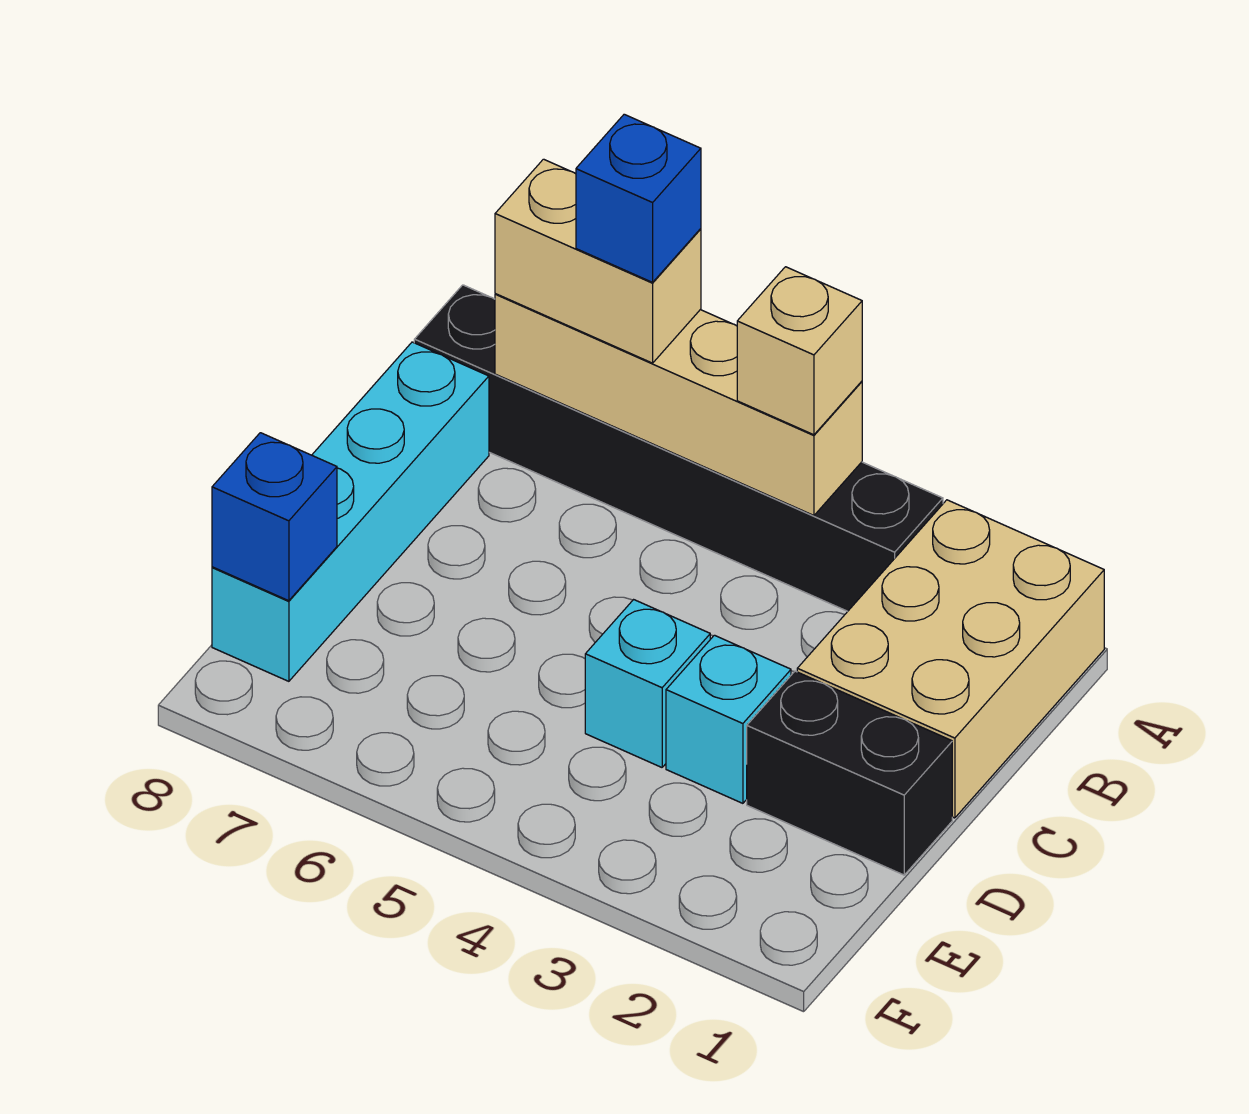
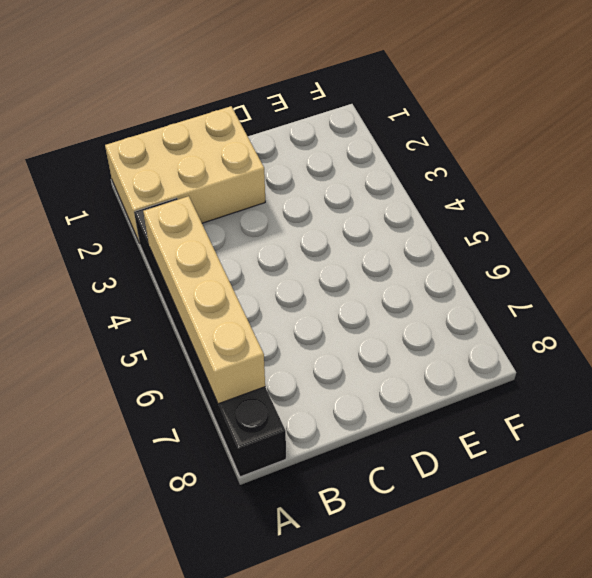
none -> cyan 1x4 brick [212,342,489,681]
none -> black 1x2 brick [747,671,952,875]

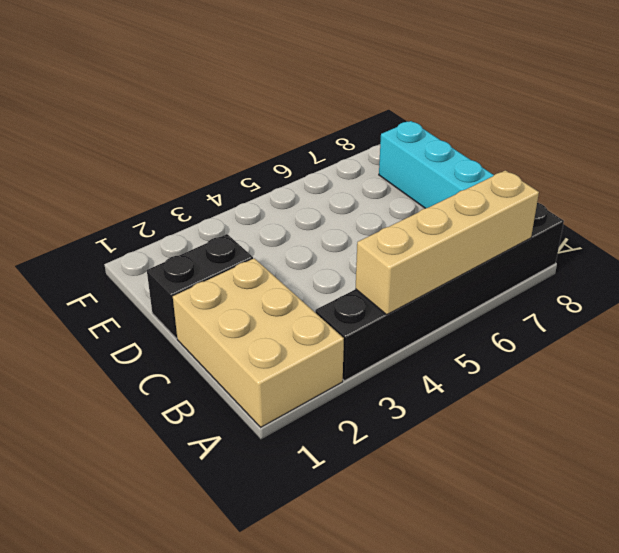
none -> cyan 1x1 brick [666,635,791,803]
none -> cyan 1x1 brick [585,600,710,767]

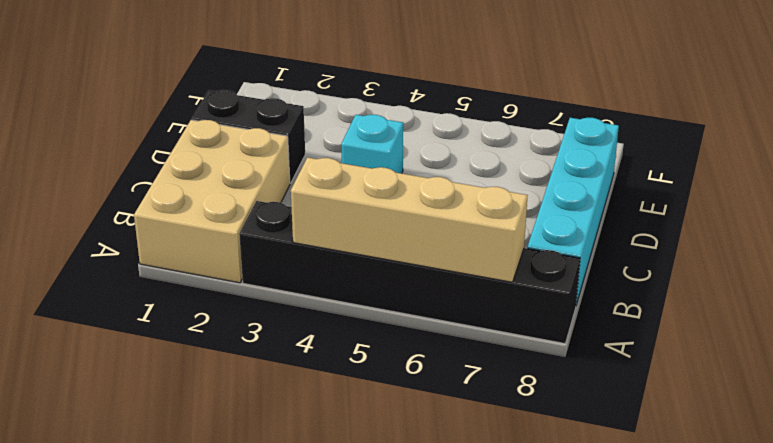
none -> cyan 1x1 brick [666,635,791,803]
none -> blue 1x1 brick [212,433,337,601]

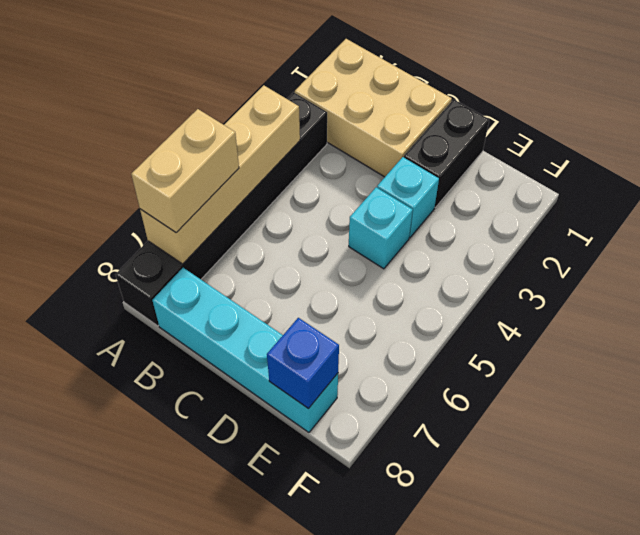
none -> tan 1x1 brick [737,267,862,435]
none -> blue 1x1 brick [576,114,701,282]

